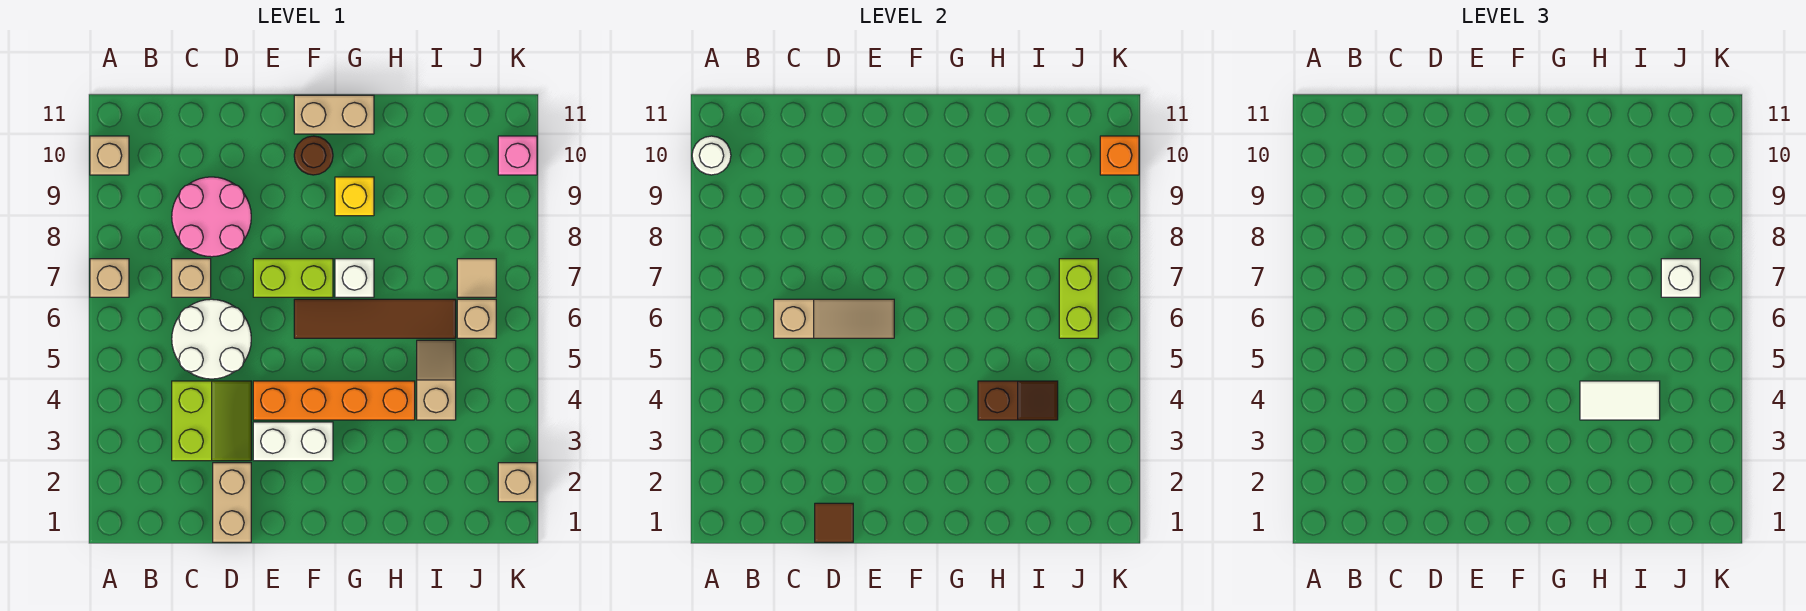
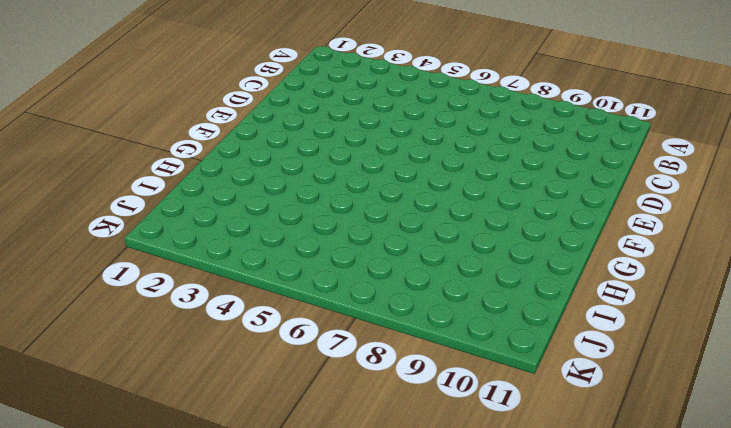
none -> tan 1x1 brick [90,259,129,297]
none -> tan 1x1 brick [90,136,129,175]
none -> lime 2x2 slope [172,381,251,461]

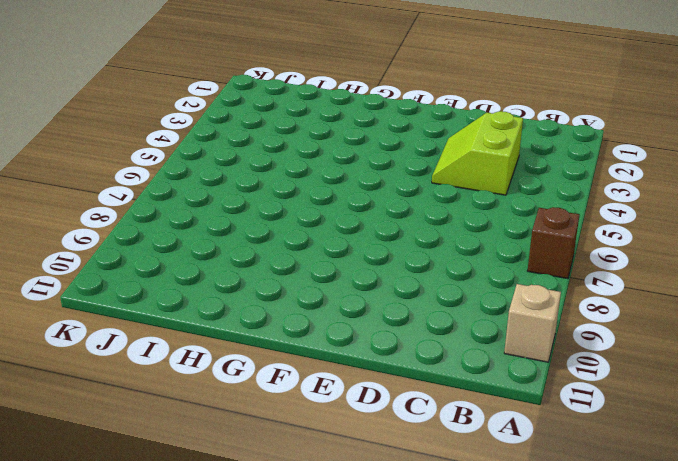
brown 1x1 brick [527,207,579,279] -> tan 1x1 brick [90,259,129,297]
none -> white 2x2 round brick [172,299,251,379]
none -> tan 1x1 brick [172,259,211,297]
none -> pink 2x2 round brick [172,177,251,257]

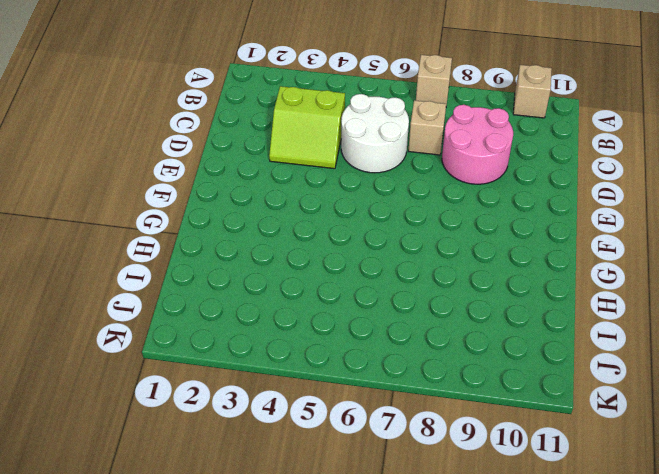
none -> tan 1x2 brick [213,463,251,542]
none -> white 1x2 brick [253,422,333,461]
none -> orange 1x4 brick [253,381,415,420]

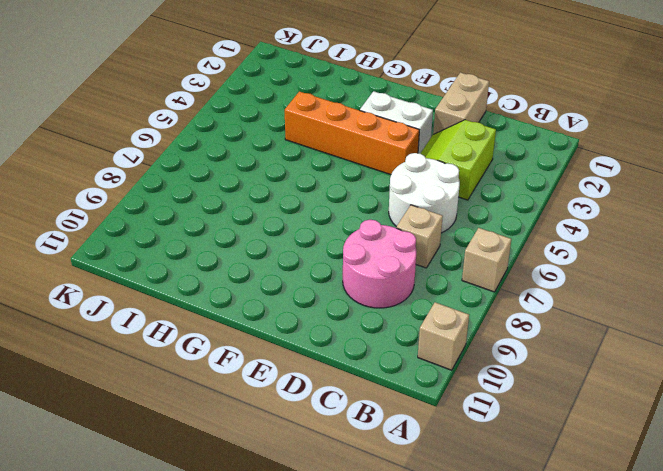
none -> lime 1x2 brick [253,259,333,297]
none -> brown 1x4 tile [294,299,456,338]
none -> brown 1x1 round brick [294,136,333,175]

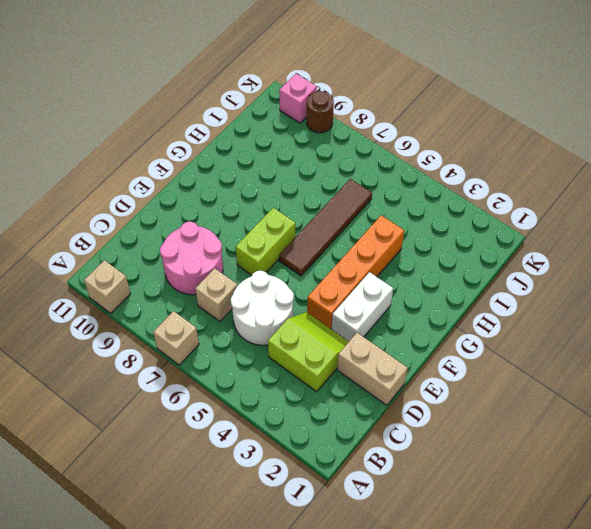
brown 1x1 round brick [307,91,334,133] -> brown 1x1 round brick moved to [294,136,333,175]
none -> tan 1x2 brick [294,95,374,134]
none -> white 1x1 brick [335,259,374,297]
none -> yellow 1x1 brick [335,177,374,216]

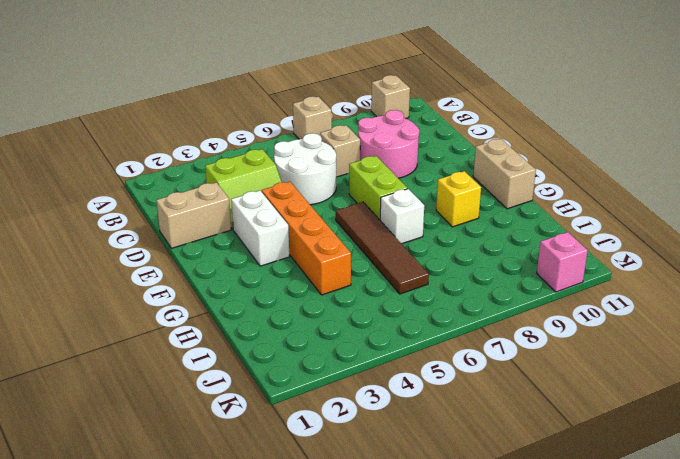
none -> brown 1x1 round brick [294,136,333,175]
none -> tan 1x2 slope [417,340,456,420]
none -> tan 1x1 brick [457,299,496,338]

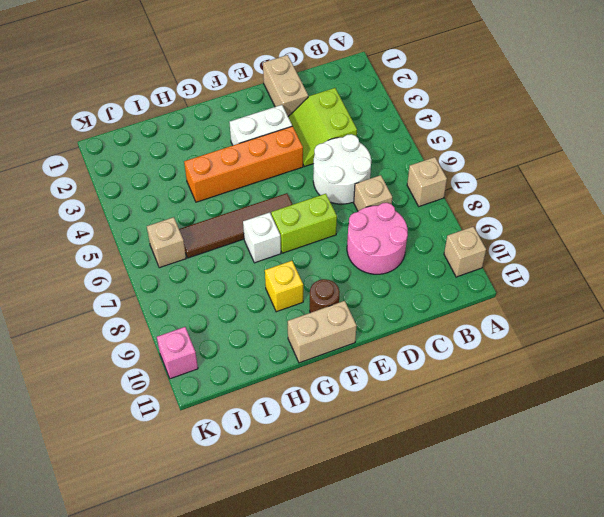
none -> tan 1x2 slope [417,340,456,420]
none -> tan 1x1 tile [457,259,496,297]
none -> tan 1x1 brick [498,463,537,502]

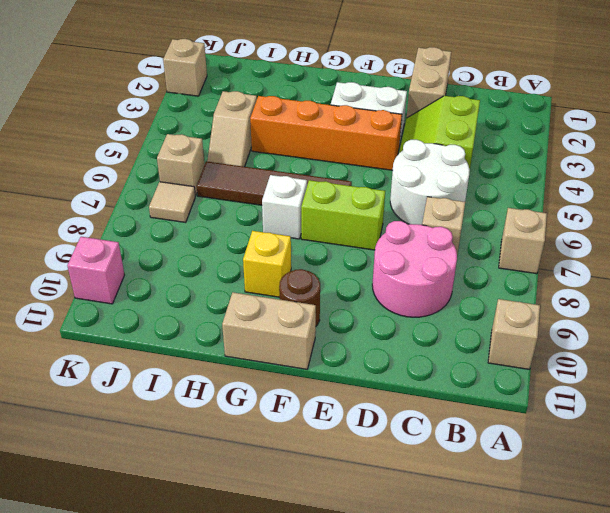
none -> white 1x1 round brick [692,136,731,175]
none -> tan 1x3 slope [774,299,894,338]
none -> brown 1x1 tile [815,503,853,542]

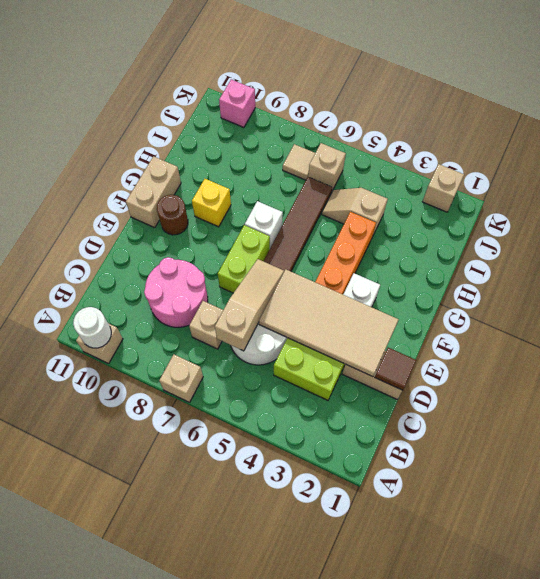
tan 2x4 tile [259,269,399,377] -> none
none -> brown 1x2 slope [978,381,1058,420]
none -> lime 1x2 brick [1059,259,1098,338]
none -> orange 1x1 brick [1100,136,1139,175]

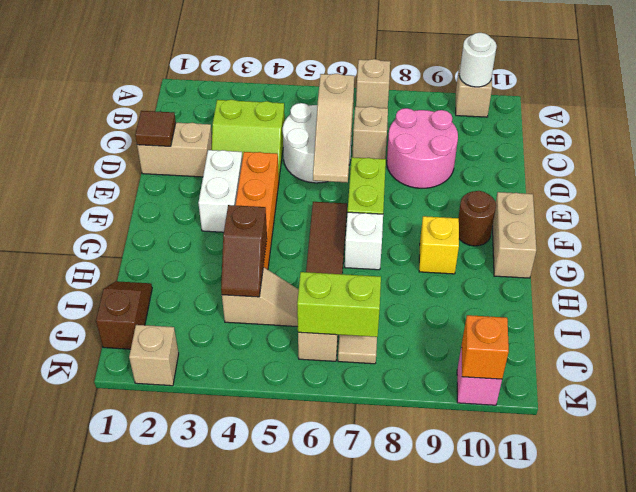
brown 1x2 slope [96,281,152,349] -> none
none -> white 1x2 tile [1580,381,1660,420]
none -> white 1x1 brick [1661,259,1700,297]

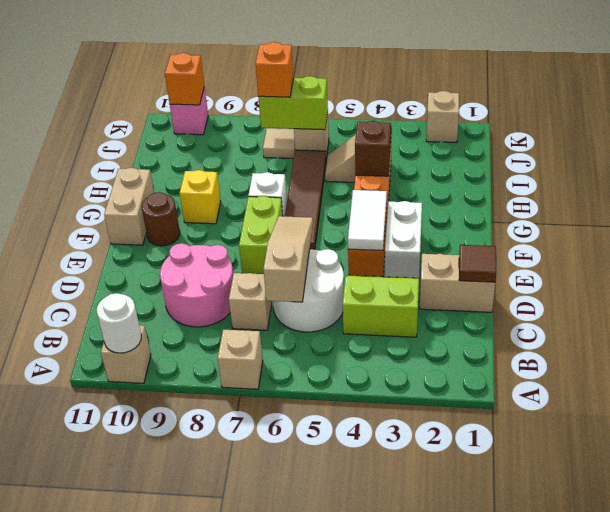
white 1x2 tile [348,190,387,251] -> white 1x2 tile moved to [1580,381,1660,420]
orange 1x1 brick [256,42,294,97] -> white 1x1 brick [1661,259,1700,297]

